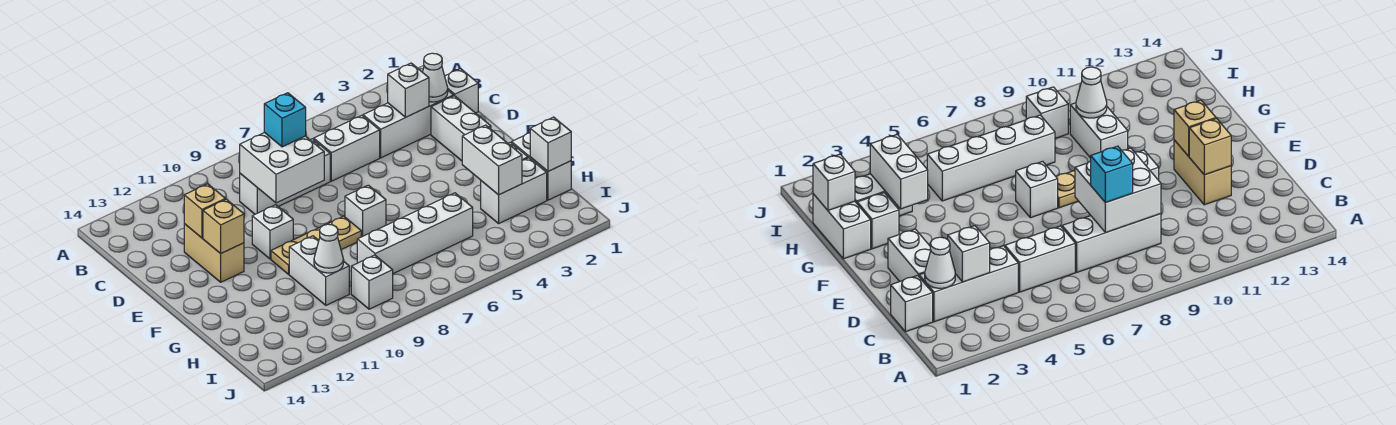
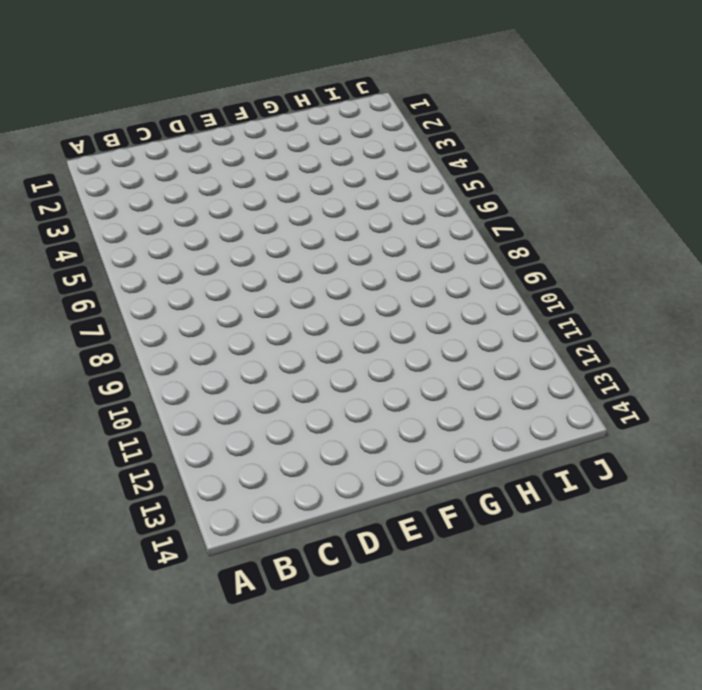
none -> white 1x1 brick [445,69,478,113]
none -> white 1x3 brick [363,91,454,158]
none -> white 1x2 brick [314,115,380,181]

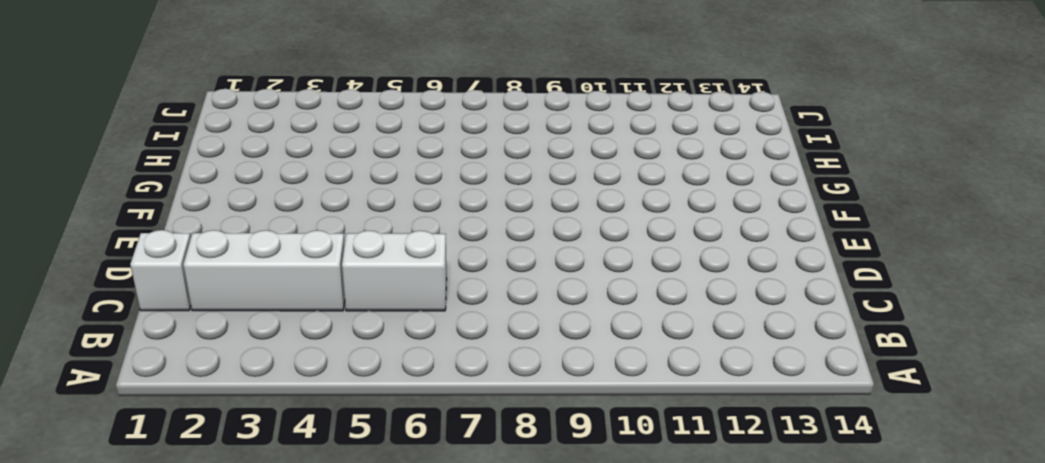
none -> white 1x3 brick [240,139,330,214]
none -> white 1x2 brick [431,96,491,161]
none -> tan 1x2 brick [184,224,244,282]

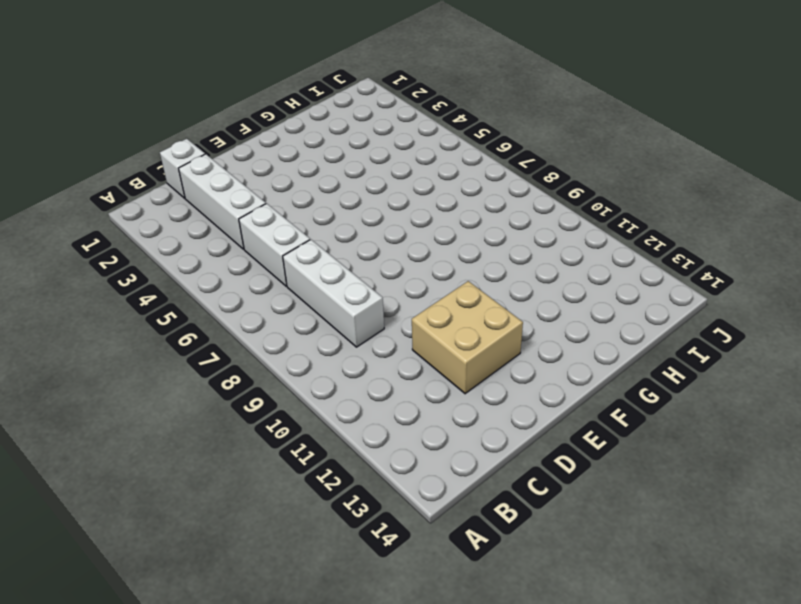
tan 2x2 brick [412,281,523,394] -> tan 1x2 brick [184,224,244,282]
none -> white 1x2 brick [431,96,491,161]
none -> white 1x1 brick [252,205,293,259]
none -> white 1x1 brick [345,185,386,237]

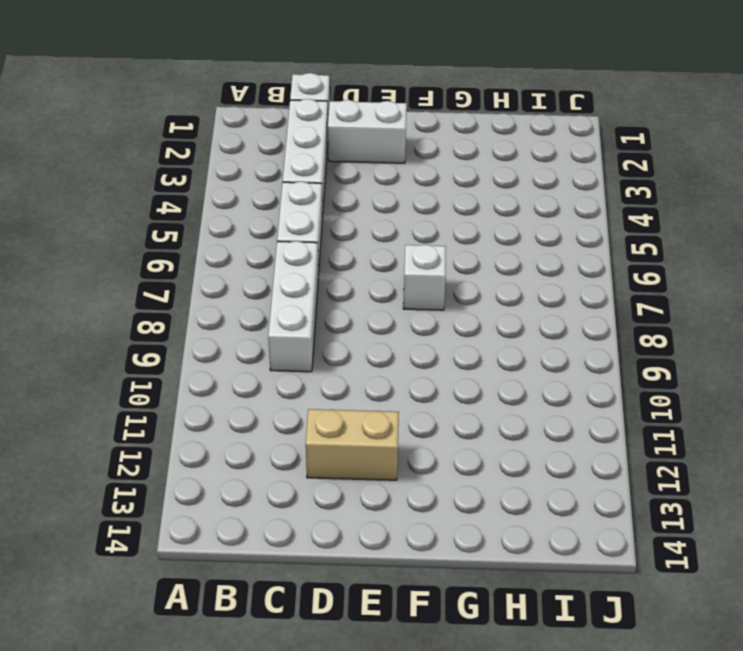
none -> white 1x1 brick [252,205,293,259]
none -> tan 1x3 plate [271,216,361,274]
none -> white 1x2 brick [512,133,571,200]

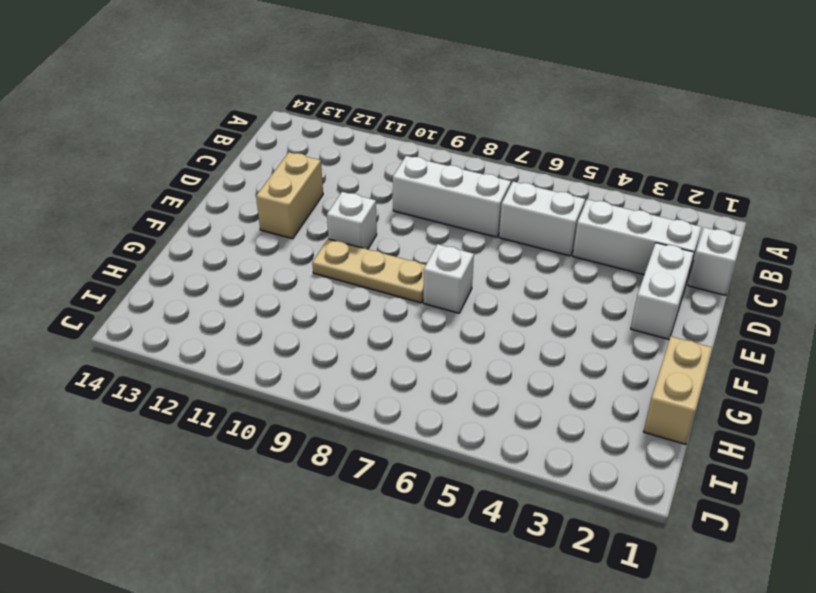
tan 1x2 brick [644,336,712,445] -> white 1x2 brick [512,133,571,200]
none -> white 1x1 brick [857,193,899,249]
none -> white 1x2 brick [289,236,349,305]
none -> white 1x2 brick [481,158,547,223]

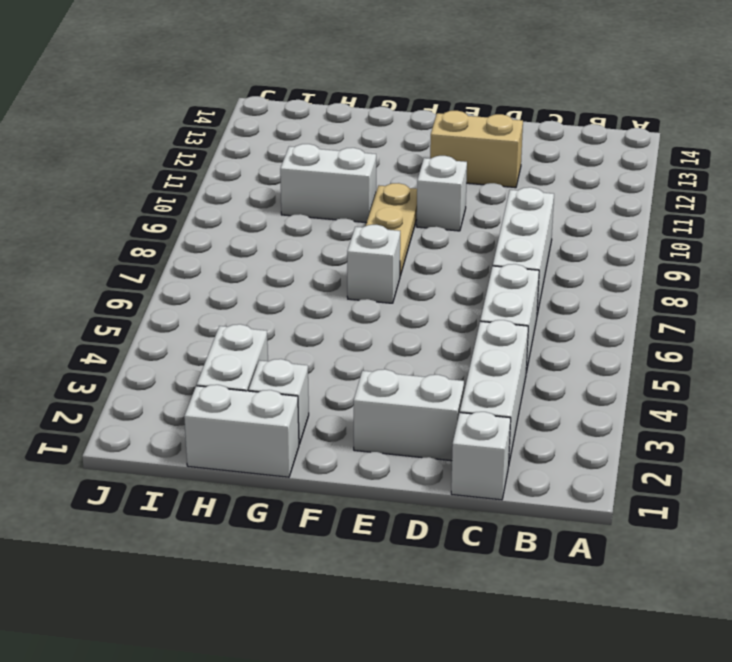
none -> white 1x4 brick [357,193,473,274]
none -> white 1x1 brick [351,255,393,309]
none -> white 1x1 cone [423,53,448,102]

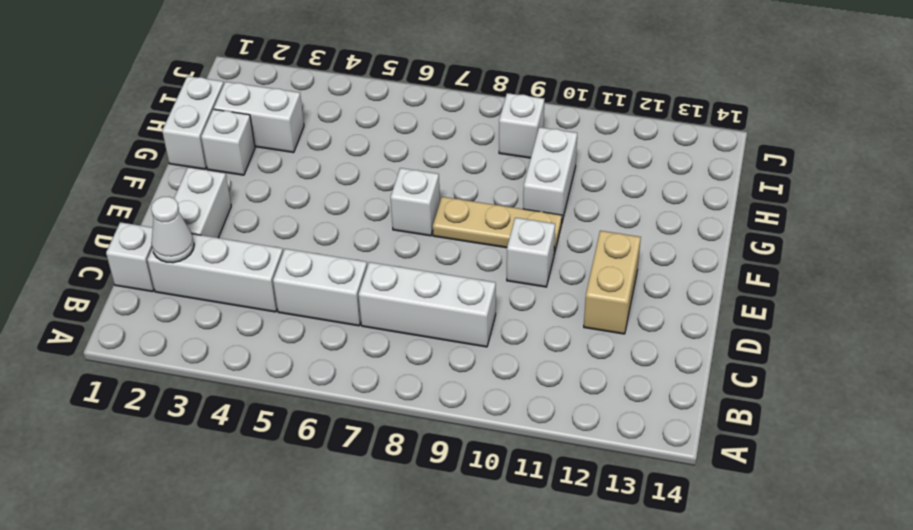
none -> white 1x4 brick [357,193,473,274]
none -> white 1x1 brick [388,63,429,117]
none -> white 2x2 brick [240,133,324,203]

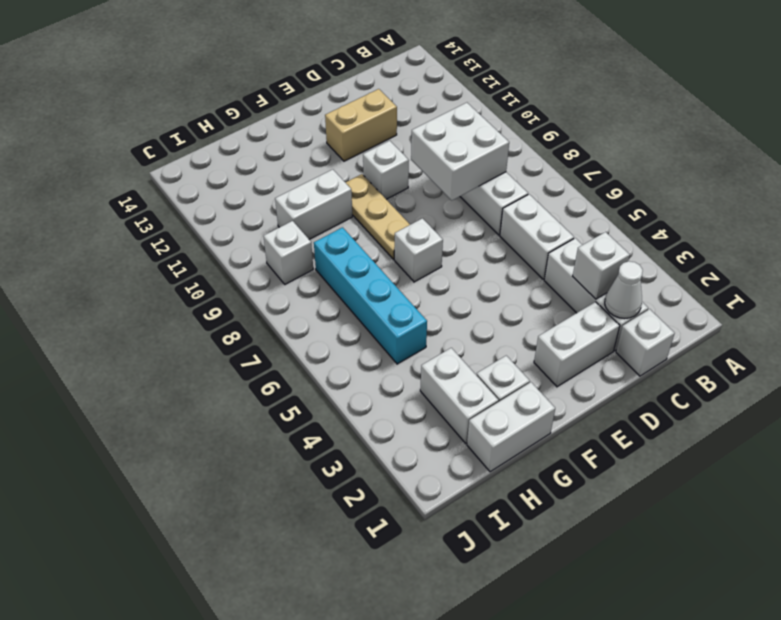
cyan 1x4 brick [314,227,427,364] -> white 1x4 brick [357,193,473,274]
none -> tan 1x1 brick [184,184,226,238]
none -> tan 1x1 brick [203,199,244,254]
none -> white 1x2 brick [462,125,522,195]

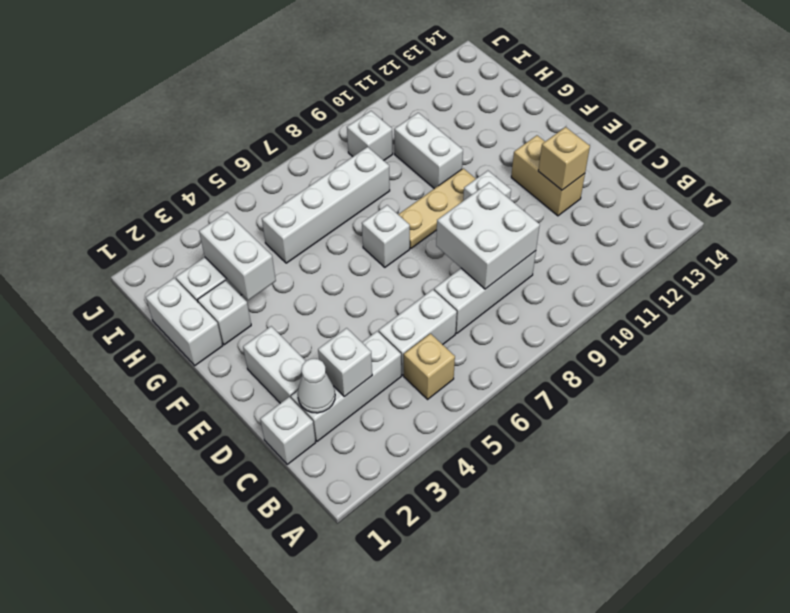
tan 1x1 brick [404,334,455,399] -> tan 1x1 brick moved to [203,199,244,254]
none -> white 1x1 brick [530,117,571,171]
none -> white 1x1 cone [314,224,343,273]
none -> cyan 1x1 brick [264,93,306,147]

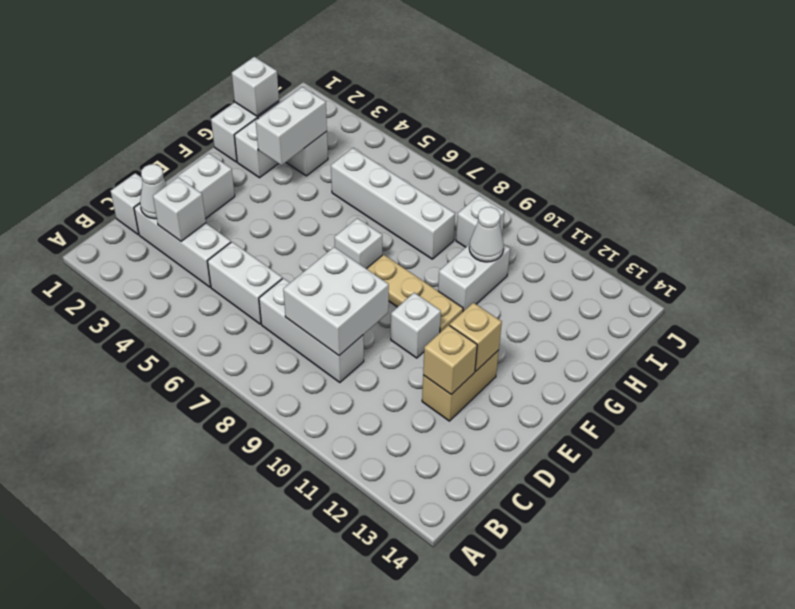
none -> cyan 1x1 brick [264,93,306,147]

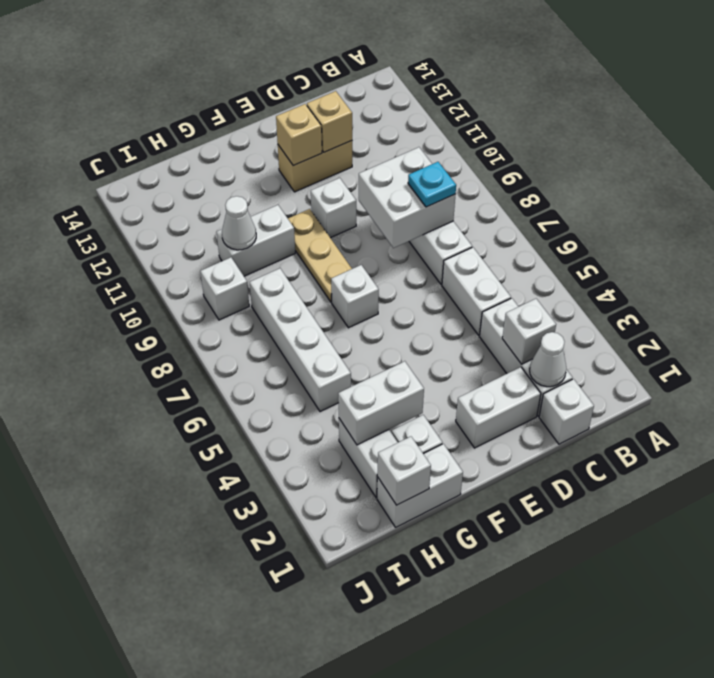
cyan 1x1 plate [408,162,456,207] -> cyan 1x1 brick [264,93,306,147]

